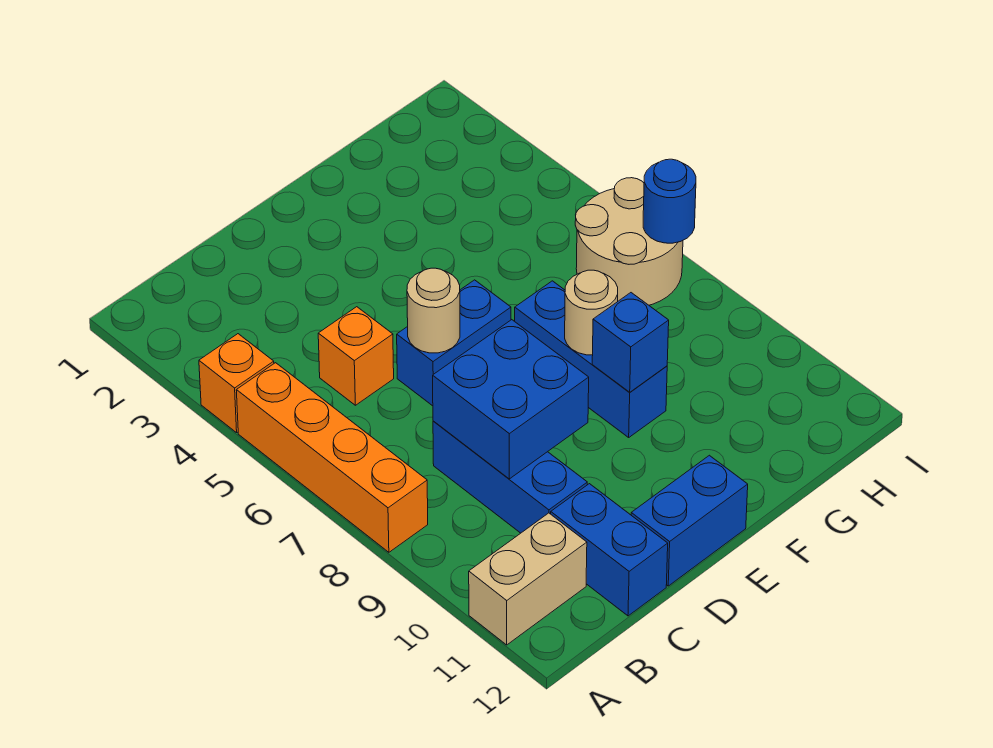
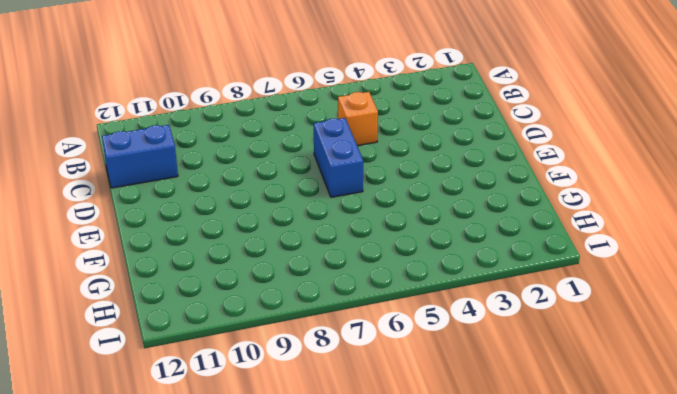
none -> orange 1x1 brick [199,334,274,433]
none -> orange 1x4 brick [236,363,428,552]
none -> tan 1x2 brick [469,513,587,645]

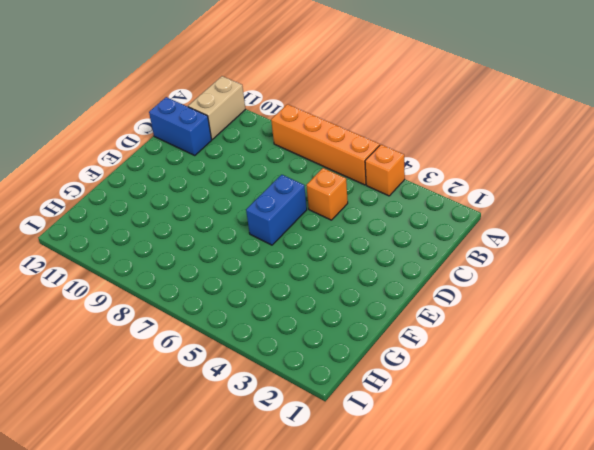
none -> blue 1x3 brick [433,421,587,533]
none -> blue 1x2 brick [631,455,748,586]
none -> blue 1x3 brick [515,281,667,437]

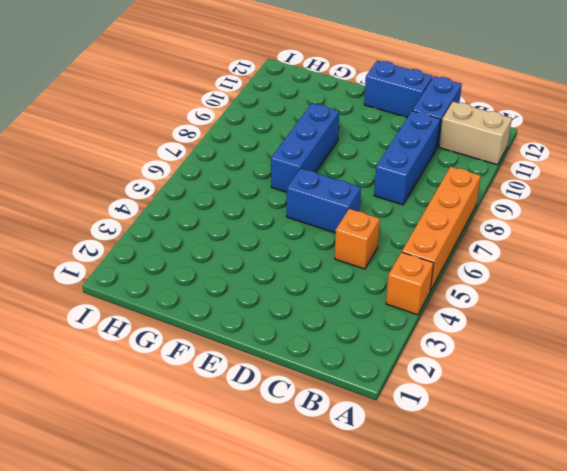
none -> tan 2x2 round brick [575,178,683,305]
none -> blue 2x2 brick [433,320,589,479]
none -> tan 1x1 round brick [407,268,460,353]

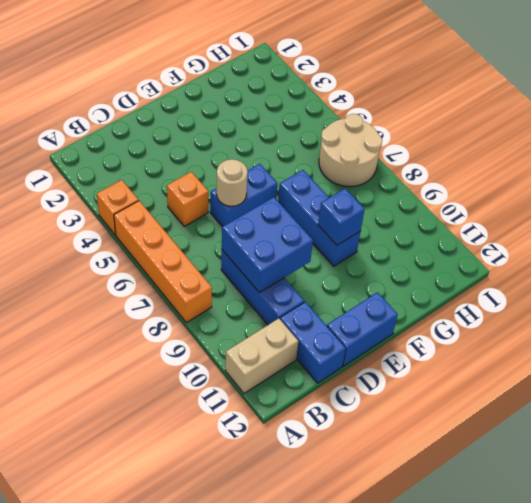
none -> tan 1x1 round brick [565,270,618,355]
none -> blue 1x1 round brick [643,159,696,243]

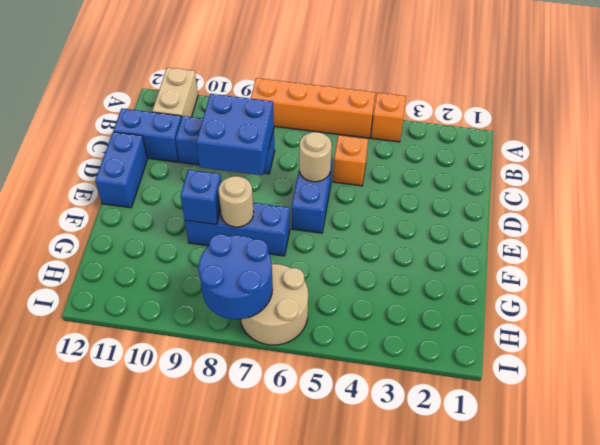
blue 2x2 round brick [199,234,273,320] -> blue 1x1 round brick [643,159,696,243]

